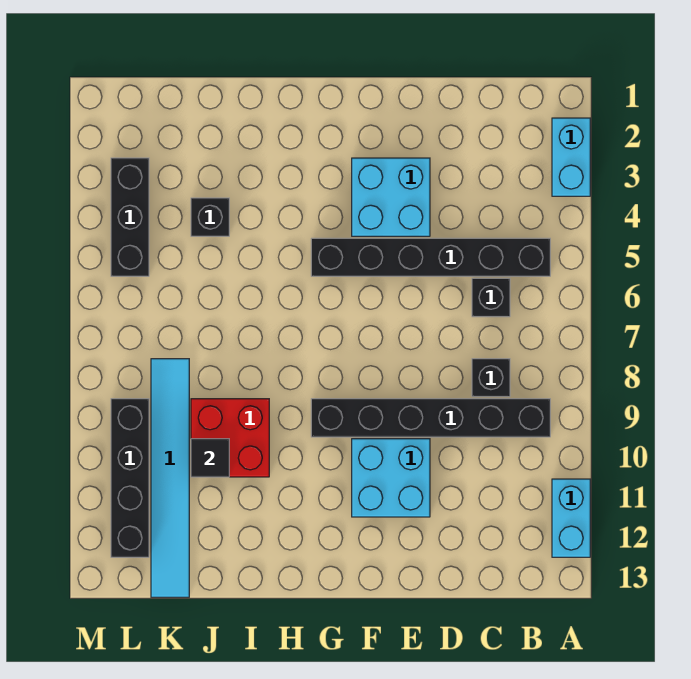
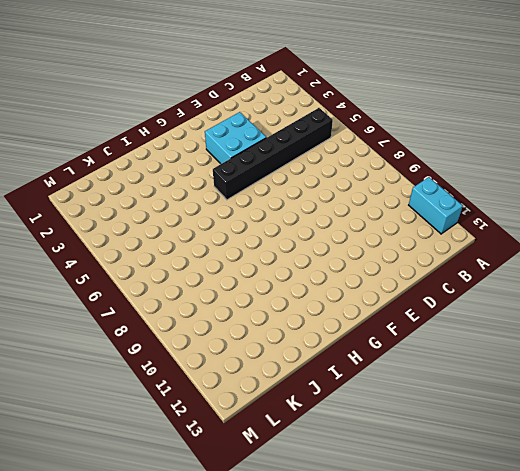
none -> cyan 1x2 brick [552,118,590,196]
none -> black 1x6 brick [311,399,550,437]
none -> black 1x1 brick [472,278,510,317]

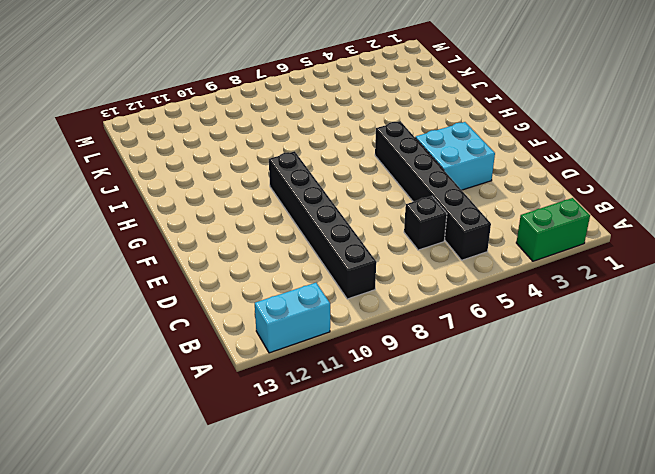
green 1x2 brick [516,198,590,261] -> cyan 1x2 brick [552,118,590,196]
none -> black 1x1 brick [472,359,510,397]
none -> cyan 2x2 brick [352,439,430,517]
none -> red 2x2 brick [191,399,269,477]

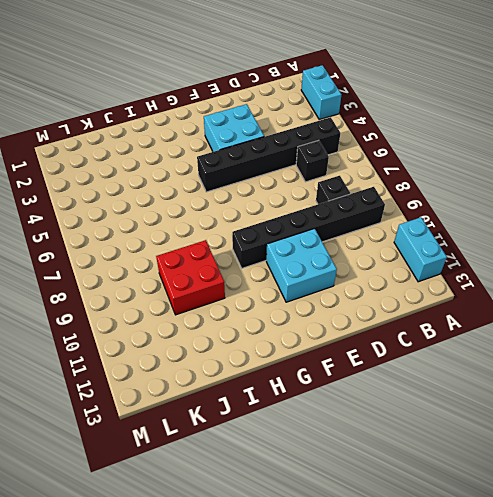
none -> black 1x1 brick [191,198,229,236]
none -> cyan 1x6 tile [151,359,189,597]
none -> black 1x3 brick [111,158,149,276]

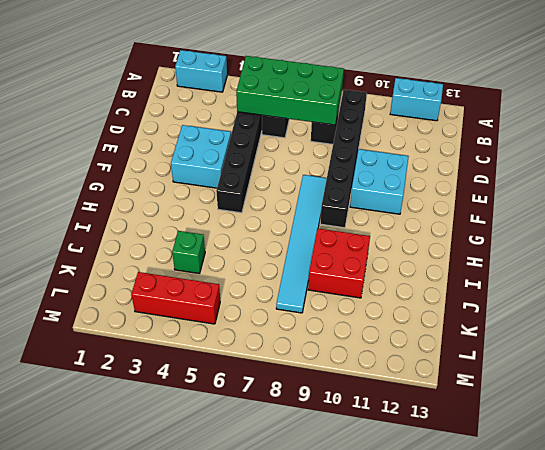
green 2x4 brick [236,56,344,125] -> none
cyan 1x6 tile [276,175,327,313] -> cyan 1x6 tile turned to [151,359,189,597]
green 1x1 brick [172,231,205,274] -> black 1x1 brick [191,198,229,236]
red 1x3 brick [131,272,220,324] -> black 1x3 brick [111,158,149,276]
none -> black 1x4 brick [111,399,149,557]
none -> black 1x1 tile [191,439,229,477]

